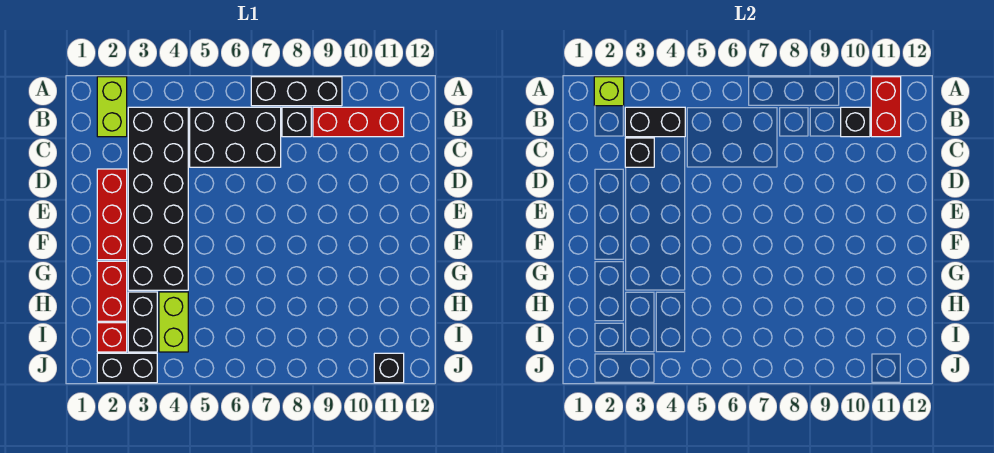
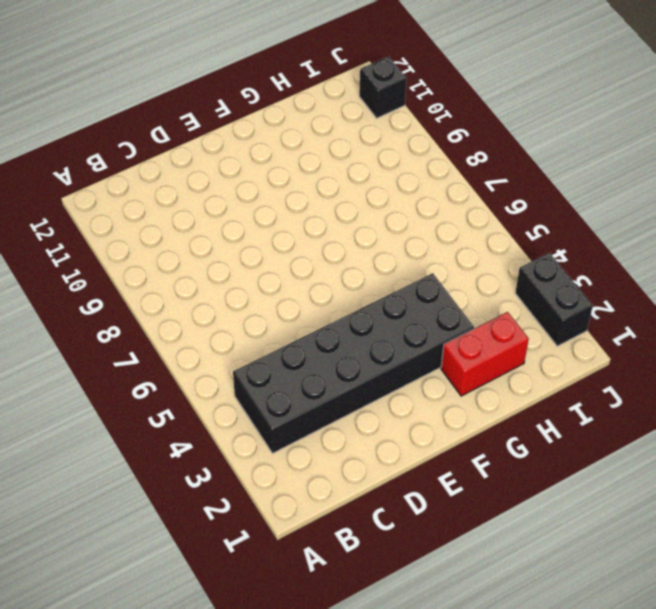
none -> lime 1x2 brick [97,77,127,137]
none -> black 1x3 brick [251,77,342,106]
none -> black 2x3 brick [190,107,281,167]

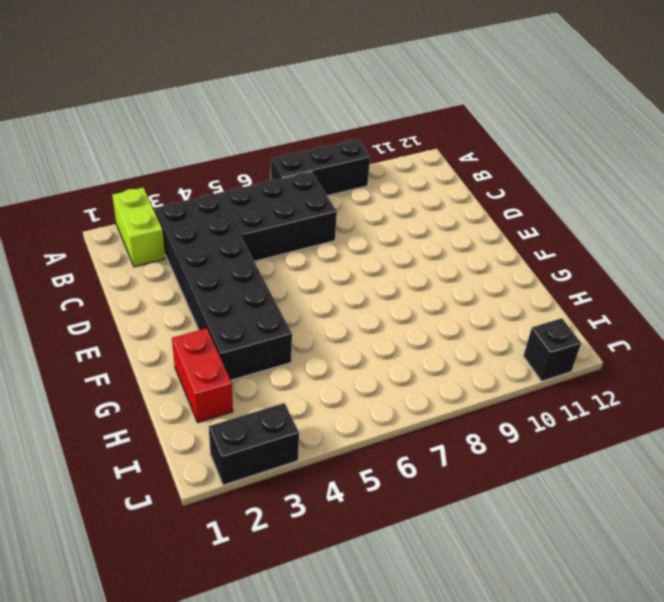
none -> black 1x1 brick [282,107,311,137]
none -> red 1x3 brick [313,107,404,137]
none -> red 1x3 brick [97,169,127,260]

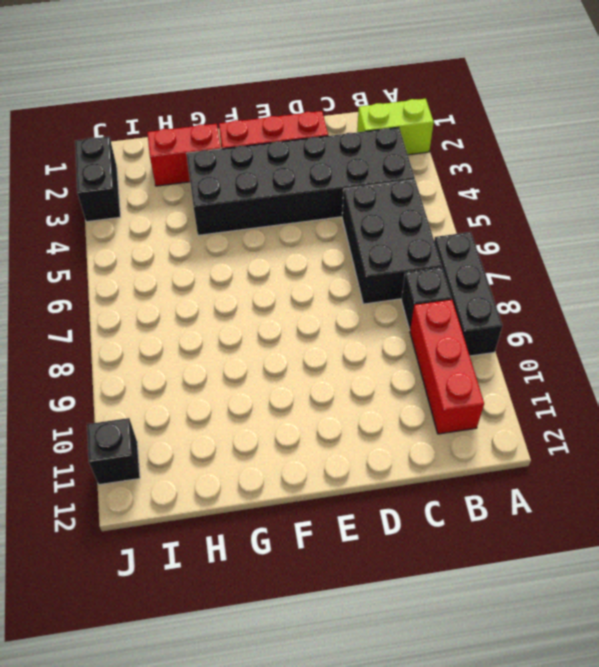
none -> black 1x2 brick [128,292,157,352]
none -> lime 1x2 brick [159,292,188,352]
none -> red 1x1 brick [97,323,127,352]

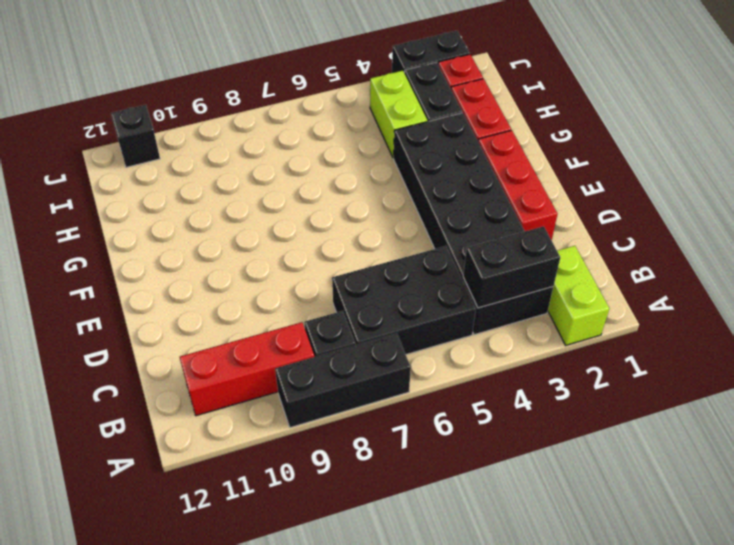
none -> lime 1x1 brick [594,77,624,106]
none -> red 1x2 brick [871,77,901,137]
none -> black 1x1 brick [841,107,870,137]

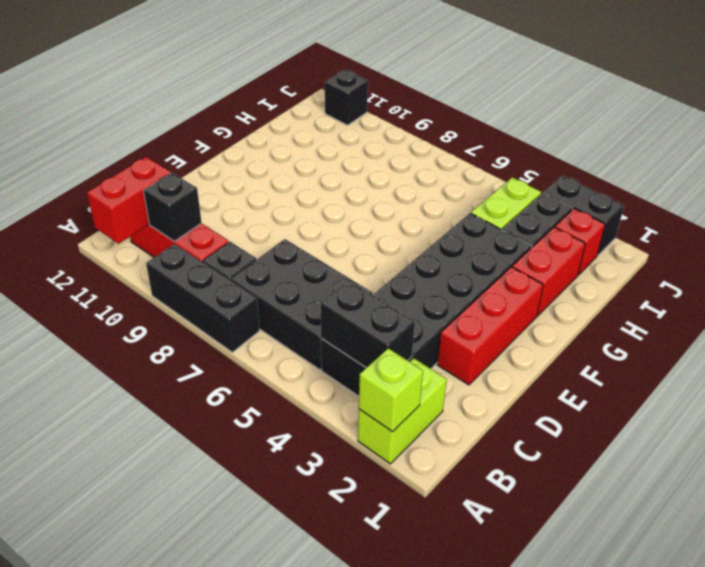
none -> black 1x1 brick [625,138,654,167]

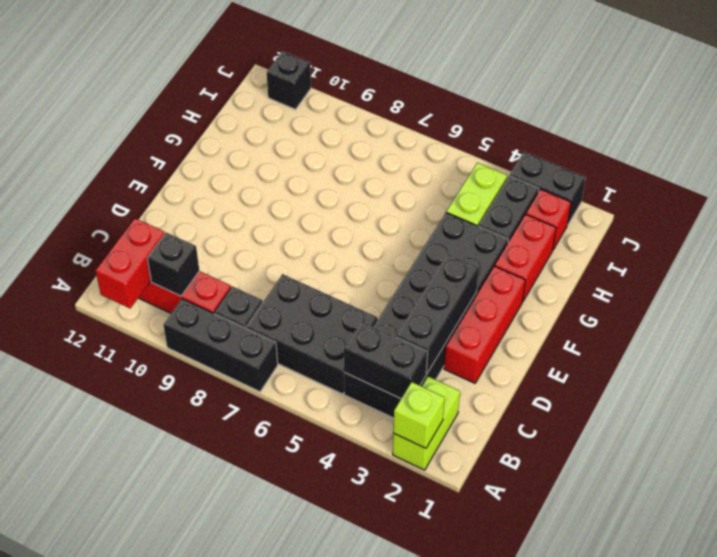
black 1x3 brick [396,253,479,374] -> black 1x1 brick [625,138,654,167]

